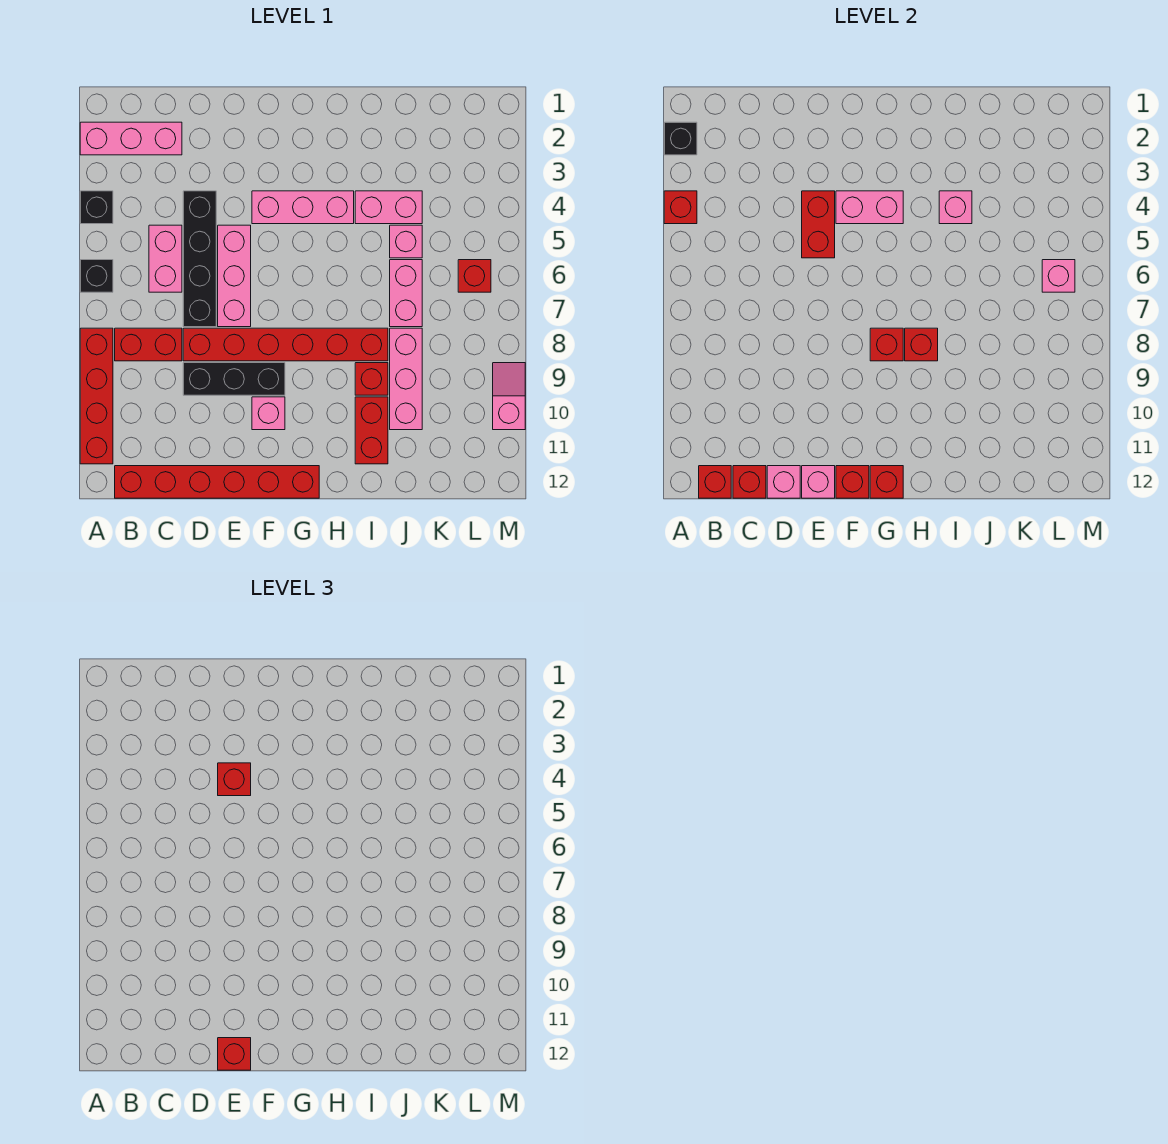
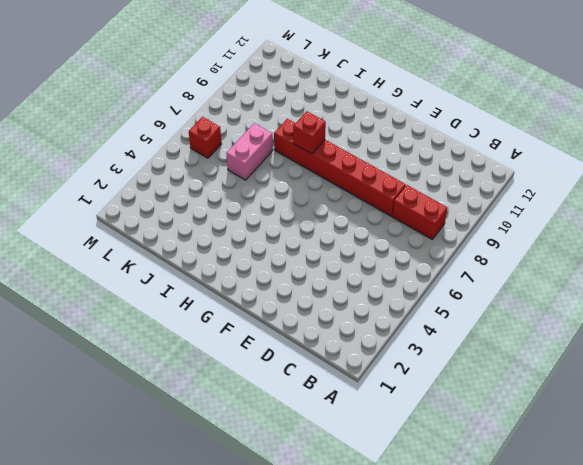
none -> pink 1x3 brick [80,122,182,155]
none -> black 1x1 brick [80,191,113,224]
none -> black 1x1 brick [80,260,113,292]
none -> red 1x4 brick [80,328,113,464]

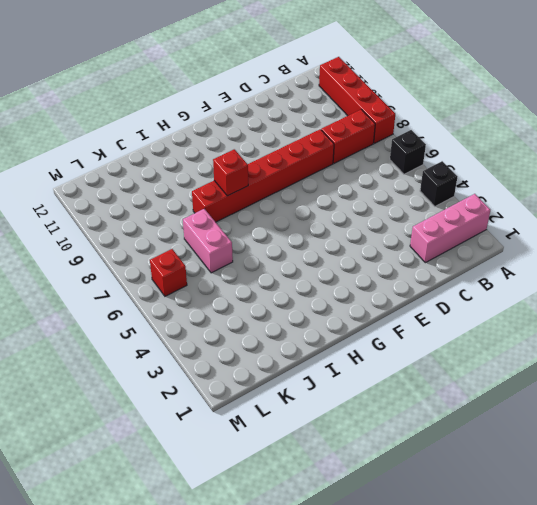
none -> red 1x6 brick [115,466,319,498]
none -> pink 1x2 brick [149,225,182,292]
none -> black 1x4 brick [183,191,216,327]
none -> black 1x3 brick [183,363,285,395]

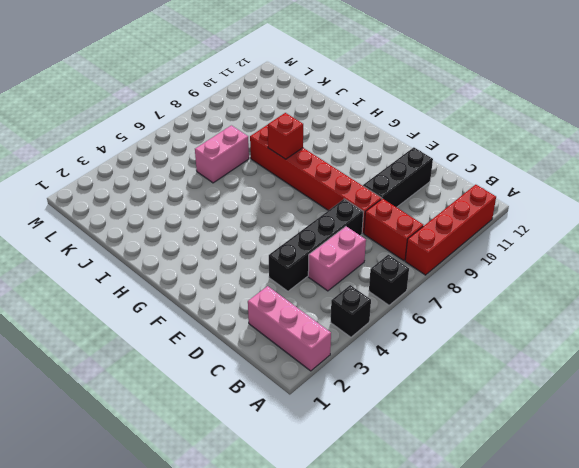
black 1x3 brick [363,147,433,207] -> black 1x3 brick turned to [183,363,285,395]
none -> red 1x6 brick [115,466,319,498]
none -> pink 1x3 brick [218,225,251,327]
none -> pink 1x3 brick [252,191,354,224]
none -> pink 1x1 brick [252,397,285,430]

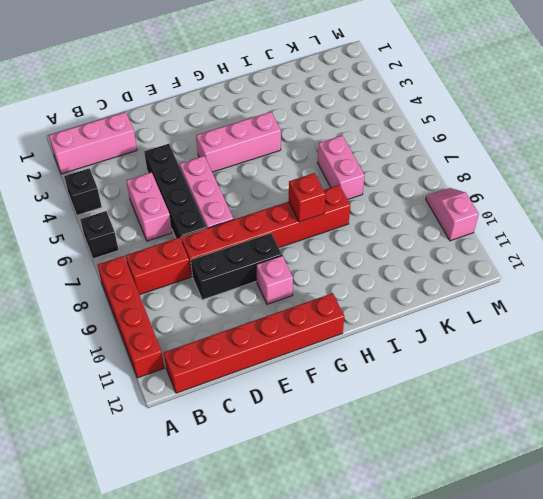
none -> pink 1x2 brick [355,191,422,224]
none -> red 1x1 brick [355,363,388,395]
none -> red 1x2 brick [355,397,388,464]
none -> pink 1x1 brick [390,225,422,258]

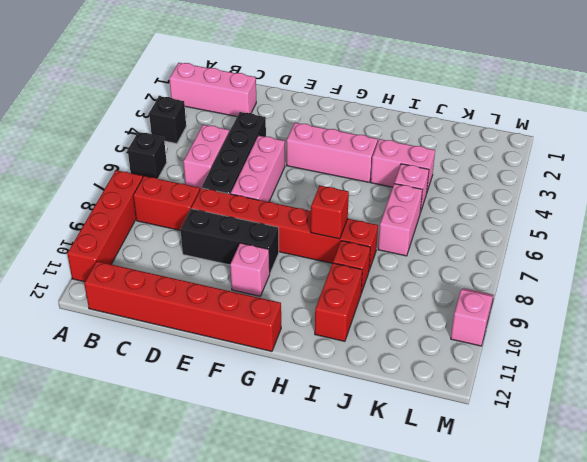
none -> pink 1x3 brick [390,328,422,430]
none -> red 1x1 brick [458,260,491,292]
none -> black 1x1 brick [664,122,697,155]
none -> red 1x1 brick [664,191,697,224]

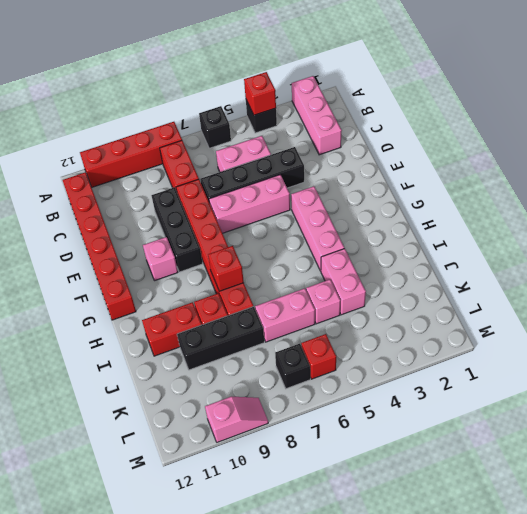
black 1x3 brick [177,306,264,370] -> pink 1x3 brick [390,328,422,430]
black 1x1 brick [275,344,310,389] -> black 1x1 brick moved to [664,122,697,155]
none -> red 1x1 brick [699,466,731,498]
none -> red 1x1 brick [733,466,766,498]
none -> pink 1x1 brick [767,466,800,498]
none -> red 1x2 brick [802,191,835,258]

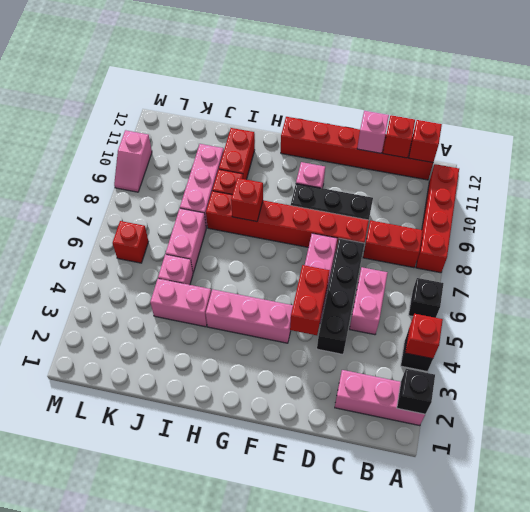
none -> pink 1x1 brick [802,466,835,498]
none -> pink 1x2 brick [836,191,903,224]
none -> red 1x1 brick [836,466,869,498]
none -> red 1x1 brick [870,328,903,361]

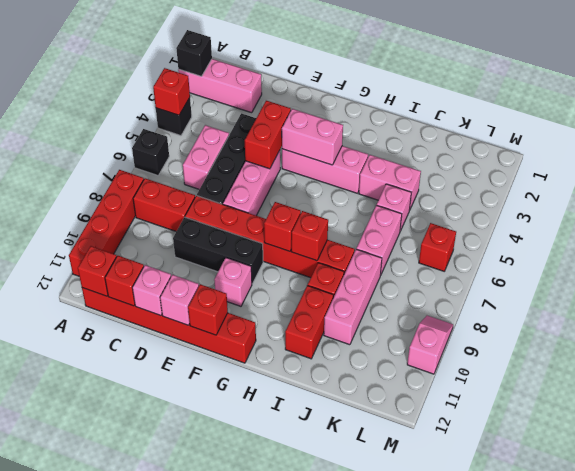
none -> red 1x1 brick [870,466,903,498]
none -> pink 1x1 brick [939,191,972,224]
none -> pink 1x1 brick [1042,260,1075,292]
none -> red 1x1 brick [218,763,251,796]

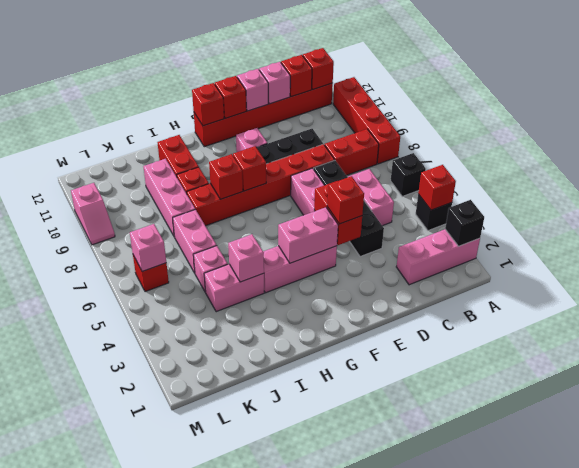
none -> red 1x1 brick [218,1038,251,1070]

